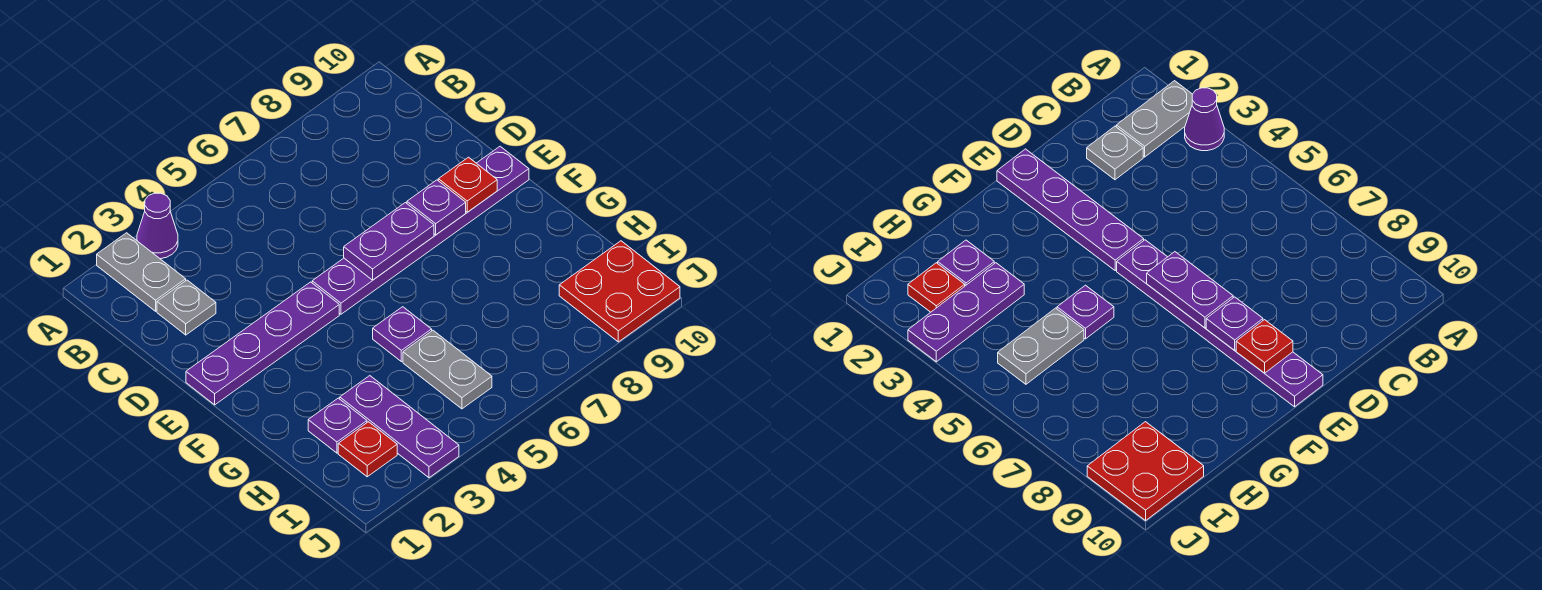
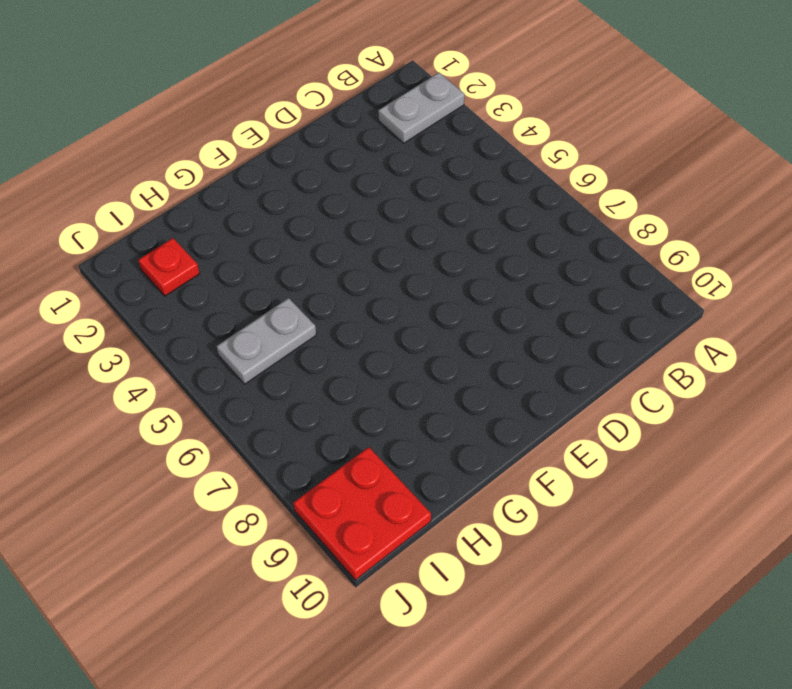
none -> purple 1x1 cone [137,193,178,259]
none -> grey 1x1 plate [157,280,216,335]
none -> purple 1x4 plate [186,282,339,405]

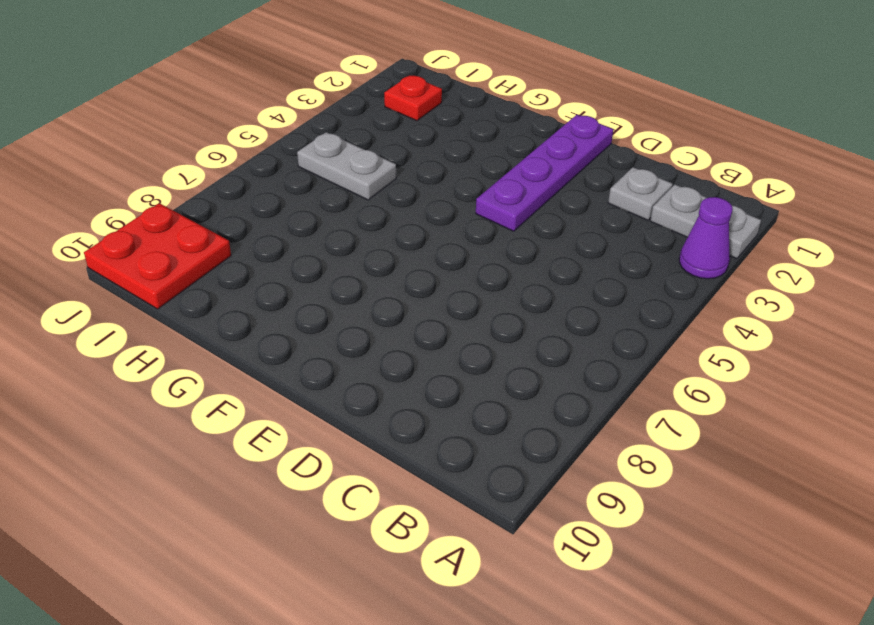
none -> purple 1x6 plate [312,146,529,314]
none -> purple 1x1 plate [373,307,432,362]
none -> purple 1x1 plate [308,398,367,453]

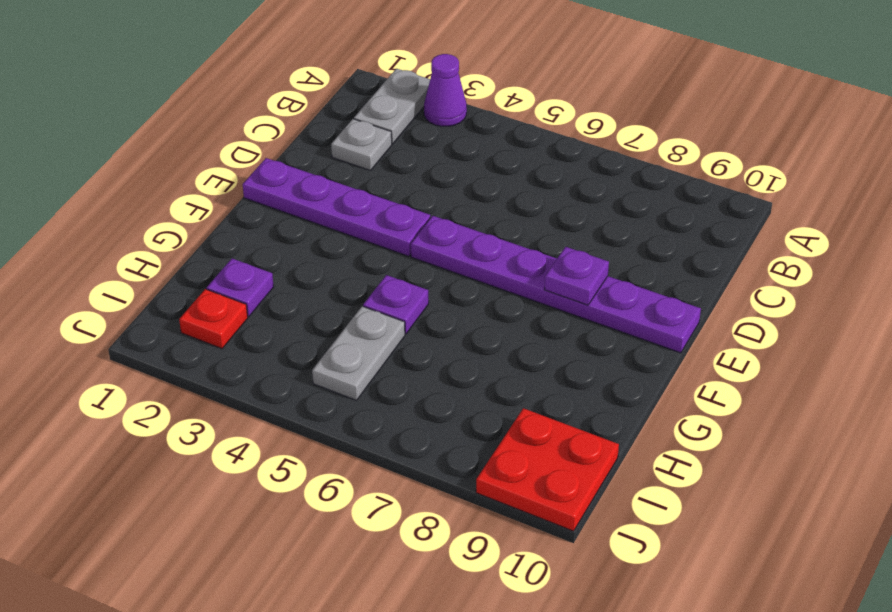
none -> purple 1x3 plate [340,376,459,478]
none -> purple 1x2 plate [344,203,434,280]
none -> red 1x1 plate [438,157,497,212]

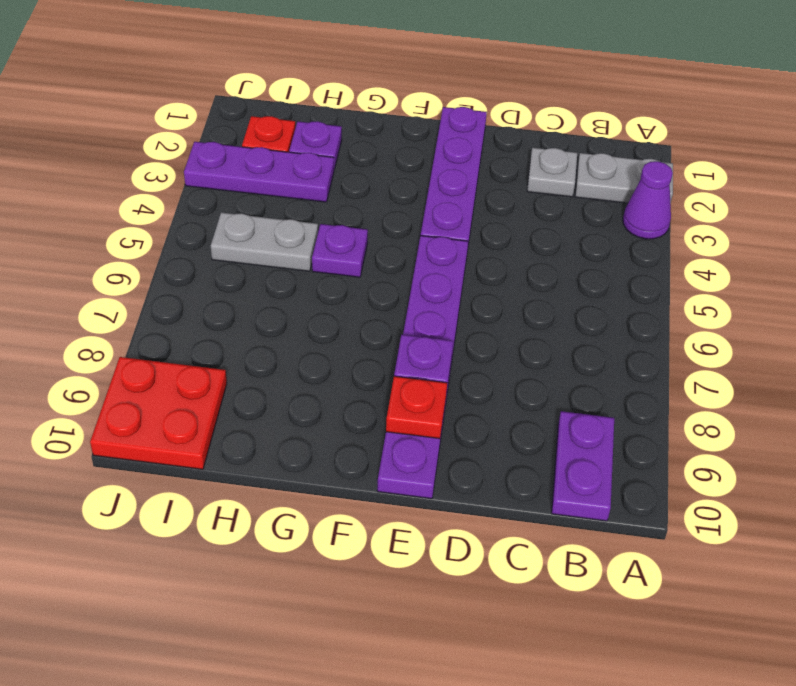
purple 1x2 plate [552,411,614,521] -> purple 1x2 plate moved to [344,203,434,280]

